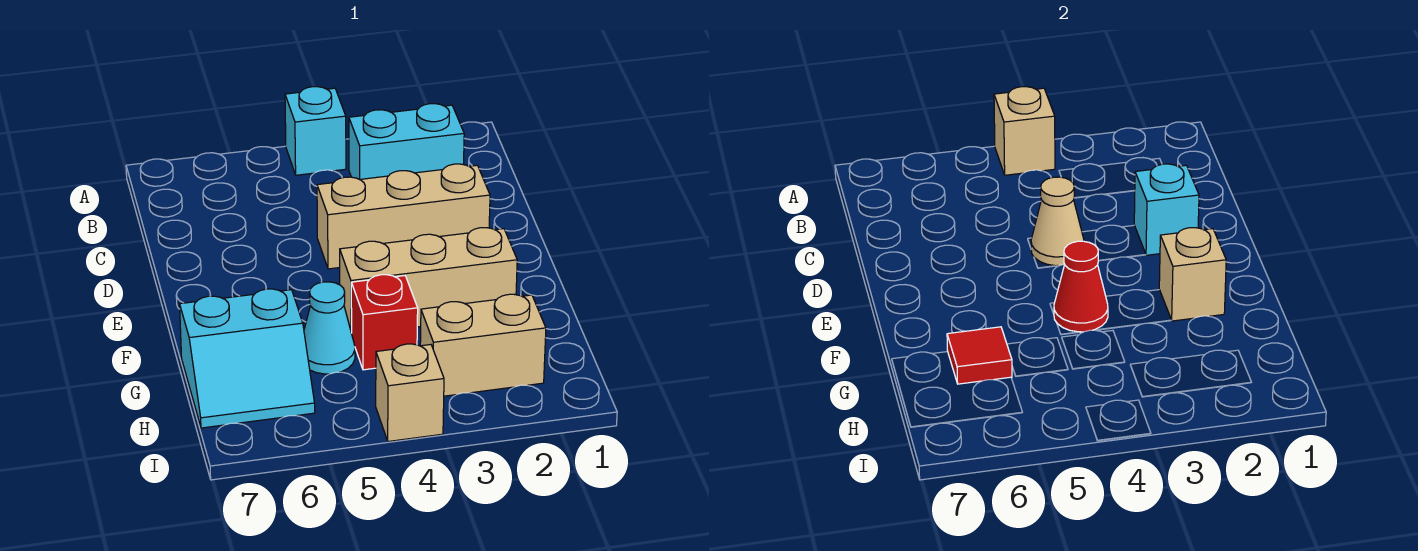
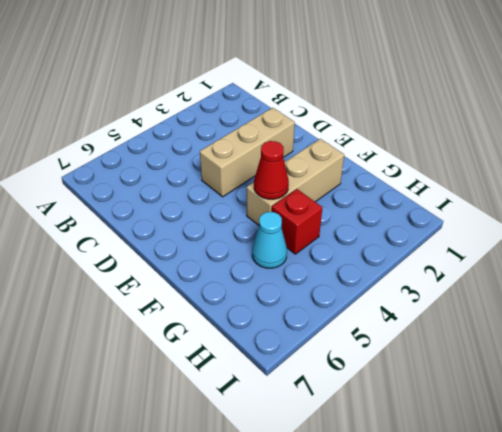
none -> cyan 1x1 brick [285,87,346,175]
none -> cyan 1x2 brick [349,104,464,179]
none -> cyan 2x2 slope [180,289,315,428]

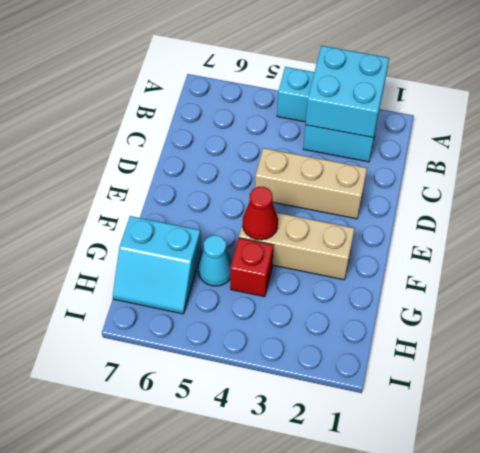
cyan 2x2 brick [305,46,389,138] -> none
none -> tan 1x2 brick [420,294,546,396]
none -> tan 1x1 brick [376,344,444,441]
none -> tan 1x1 brick [994,87,1055,175]

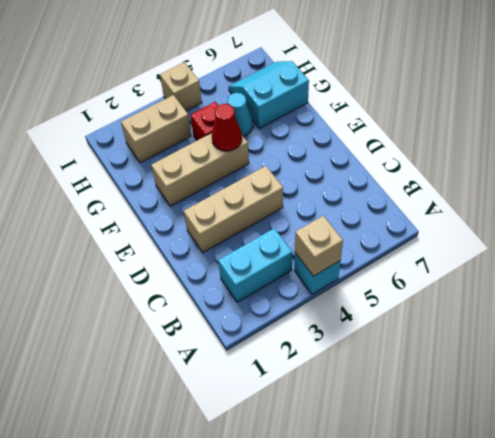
none -> cyan 1x1 brick [1134,164,1199,255]
none -> tan 1x1 cone [1031,177,1084,266]
none -> tan 1x1 brick [1159,228,1226,321]

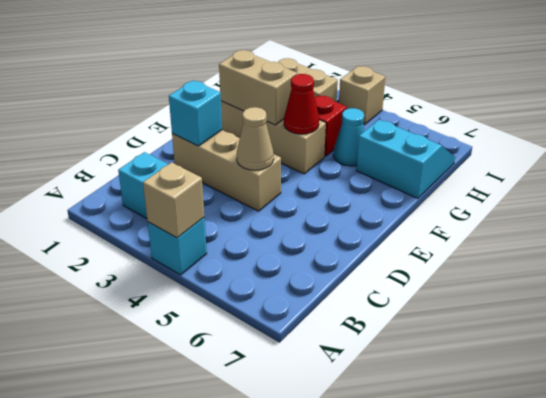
tan 1x2 brick [219,50,297,125] -> tan 1x1 brick [1159,228,1226,321]
none -> red 1x1 tile [947,327,1012,384]

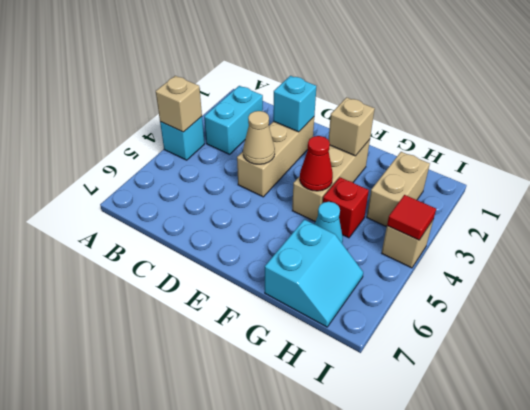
red 1x1 tile [387,195,436,240] -> red 1x1 tile moved to [947,327,1012,384]

